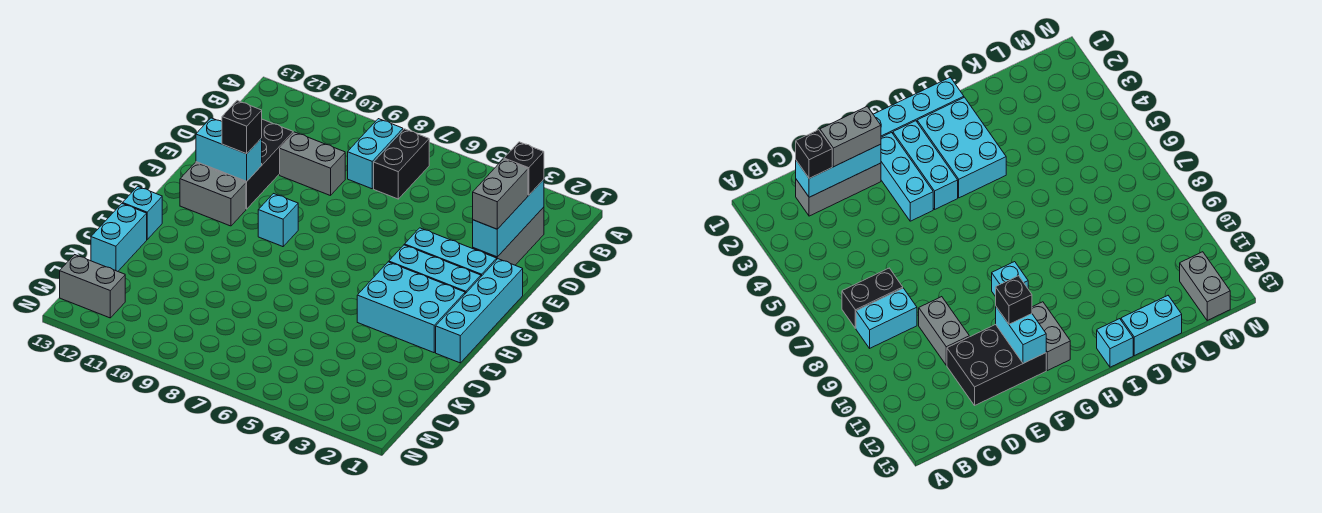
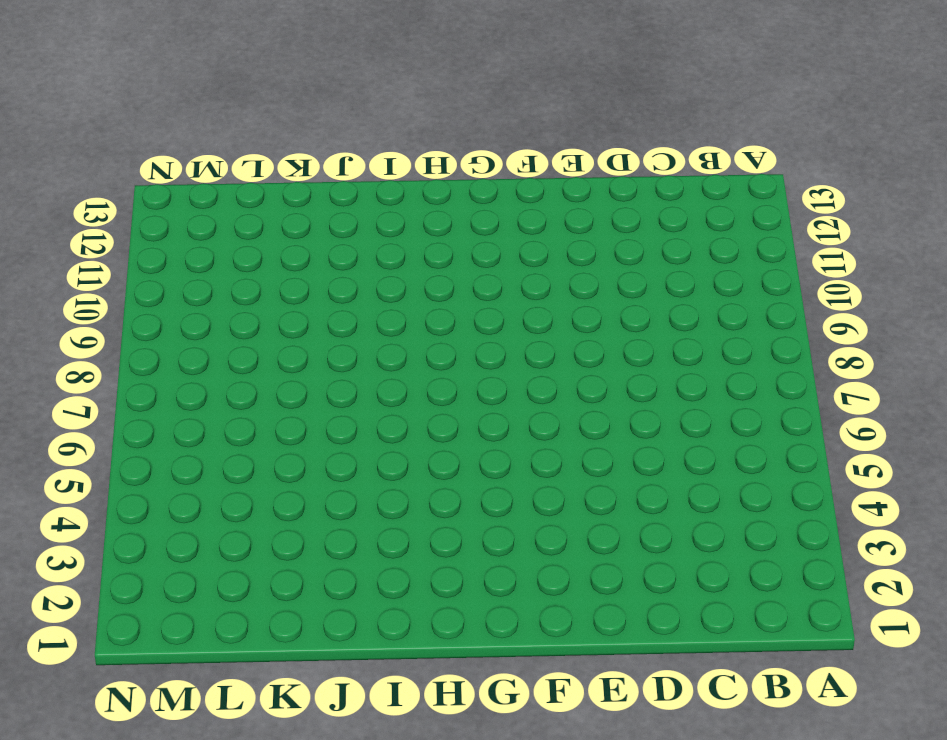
none -> black 1x2 brick [374,129,429,199]
none -> cyan 1x2 brick [348,119,403,189]
none -> grey 1x3 brick [473,207,544,265]

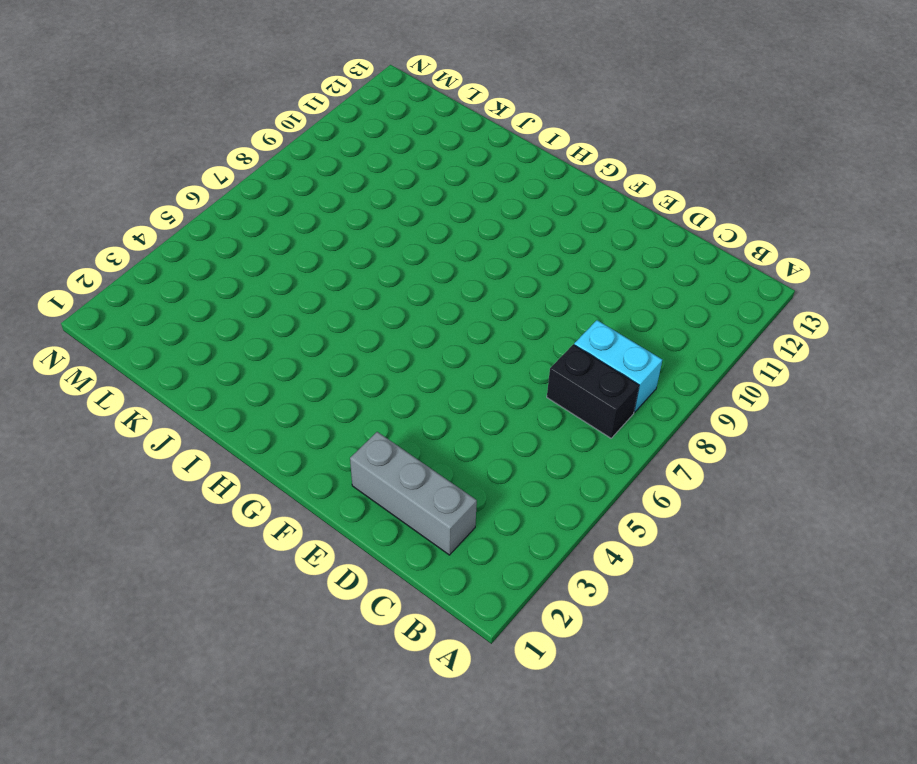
none -> grey 1x2 brick [280,132,345,196]
none -> black 2x3 brick [196,119,293,209]
none -> cyan 1x4 brick [436,259,523,363]

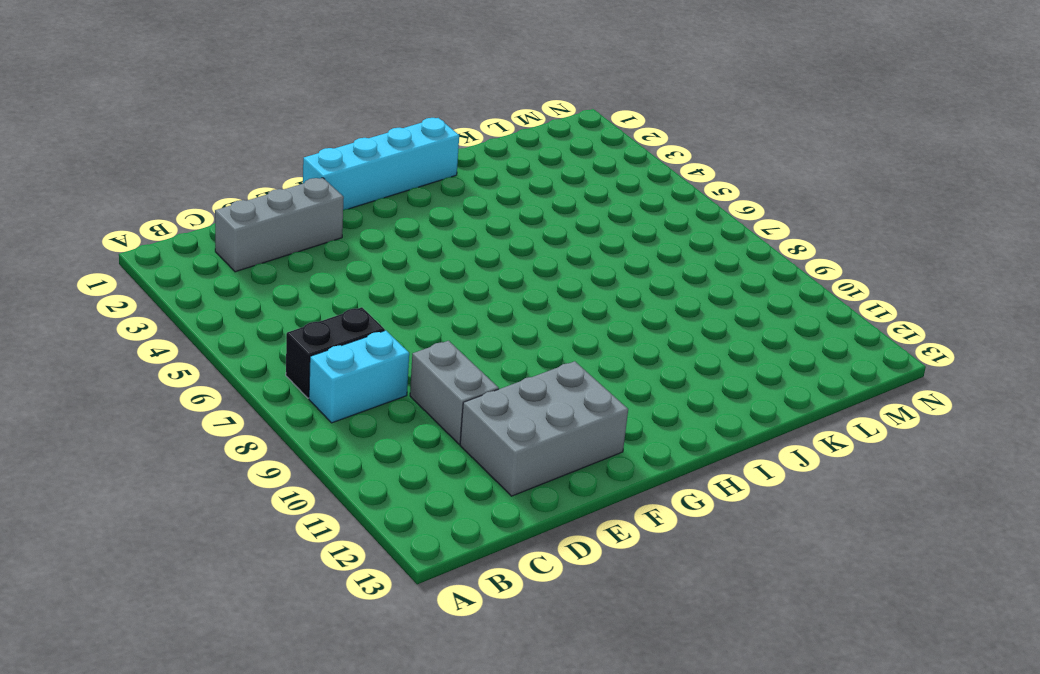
grey 2x3 brick [460,361,628,496] -> black 2x3 brick [196,119,293,209]
none -> cyan 1x3 brick [405,228,497,276]
none -> cyan 1x3 brick [389,245,481,294]
none -> cyan 1x1 brick [258,194,298,247]

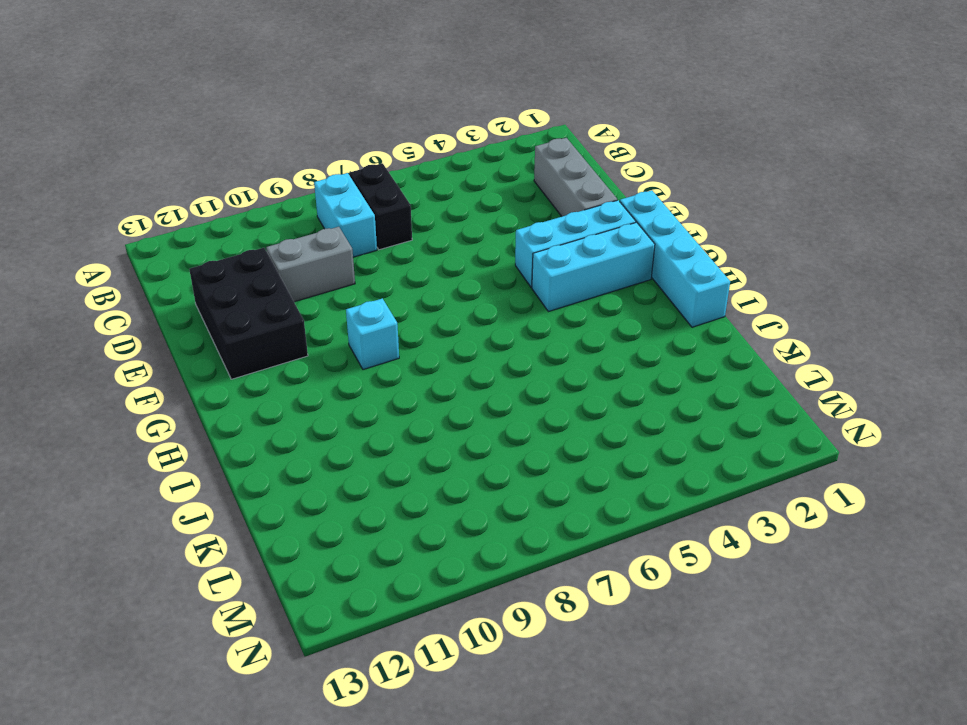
none -> grey 1x2 brick [180,163,246,226]
none -> cyan 2x3 brick [357,262,465,353]
none -> cyan 1x1 brick [123,186,162,239]

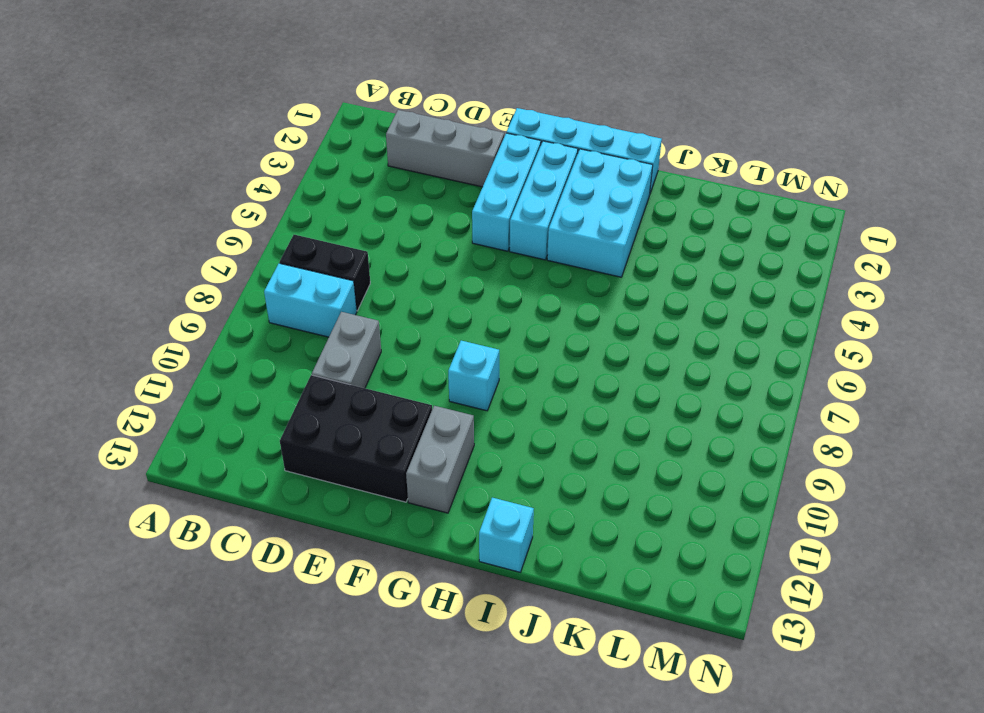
none -> cyan 1x2 brick [91,204,147,271]
none -> grey 1x2 brick [60,255,125,318]
none -> cyan 1x3 brick [473,179,544,257]

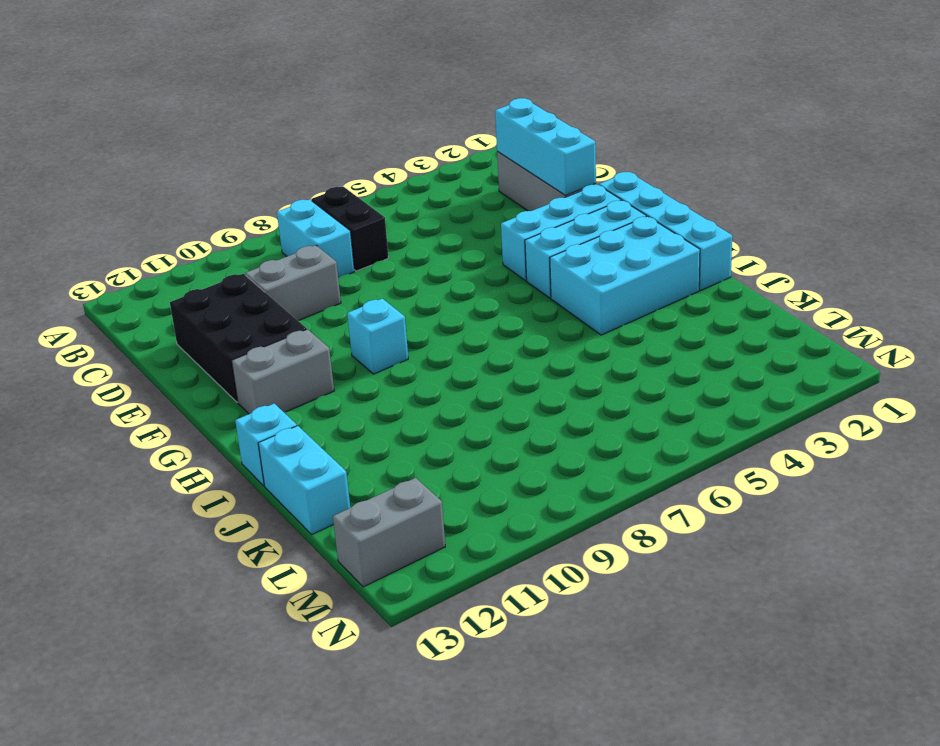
none -> cyan 1x2 brick [196,118,262,181]
none -> black 1x1 brick [504,142,544,195]
none -> grey 1x2 brick [473,159,528,229]

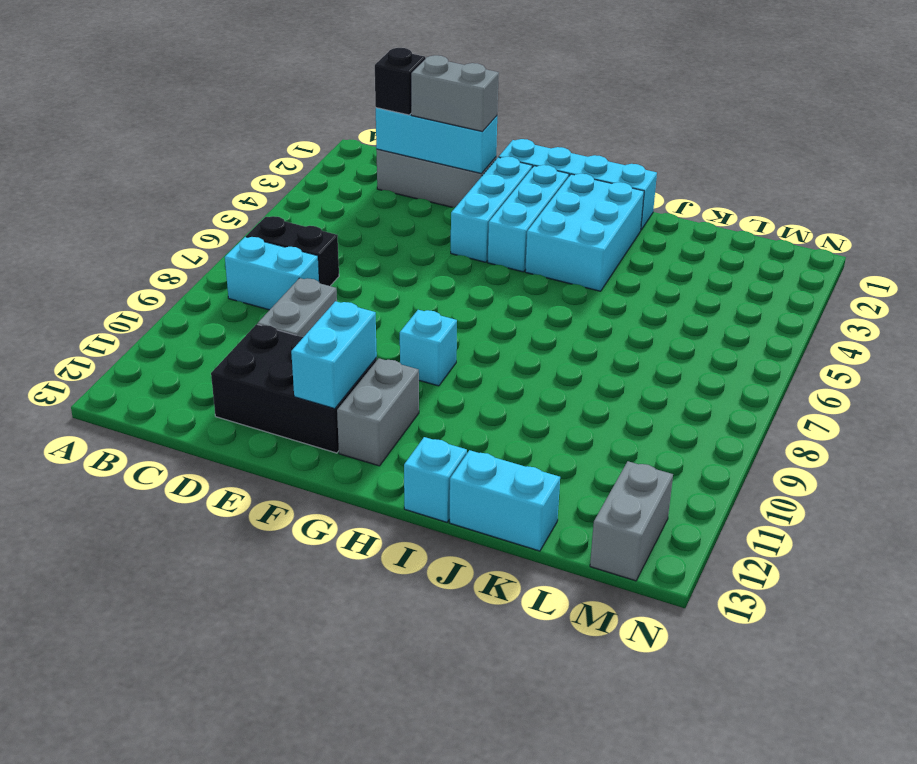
none -> black 1x1 brick [222,101,262,154]

